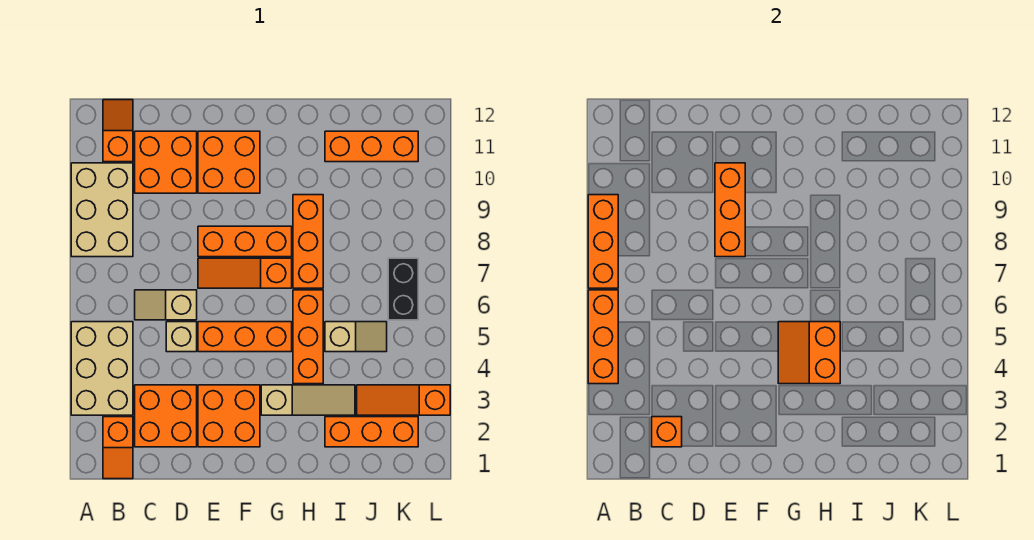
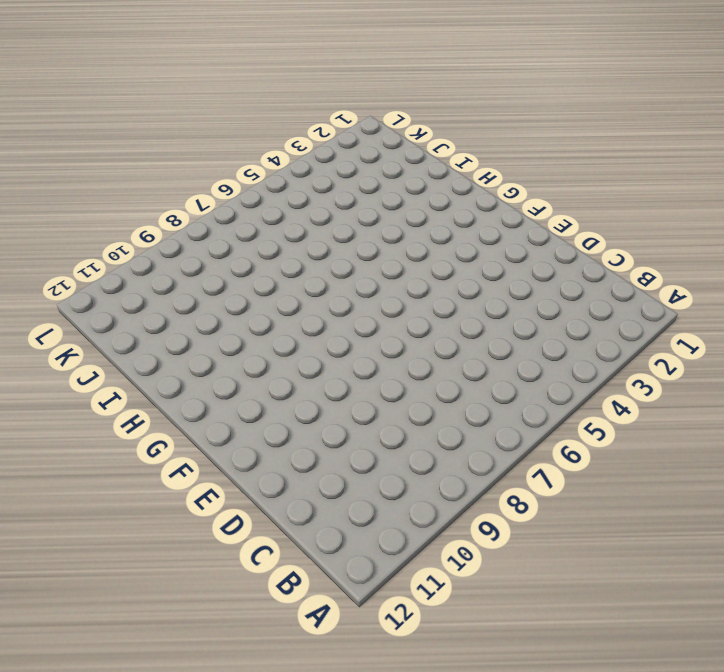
none -> tan 2x3 brick [71,322,133,415]
none -> tan 2x3 brick [71,163,133,257]
none -> orange 1x2 slope [103,417,133,479]

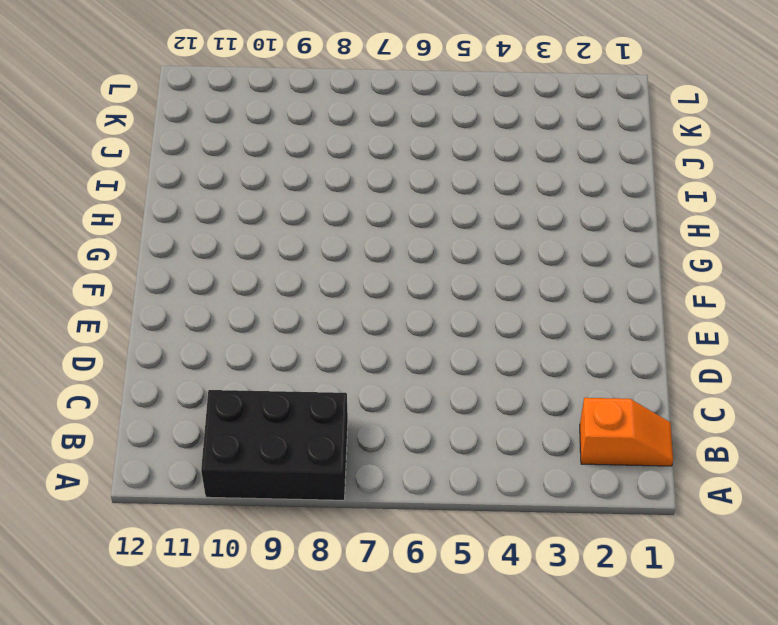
black 2x3 brick [201,390,348,500] -> tan 2x3 brick [71,163,133,257]
none -> tan 2x3 brick [71,322,133,415]
none -> orange 1x2 slope [103,100,133,162]
none -> orange 2x2 brick [135,385,197,447]

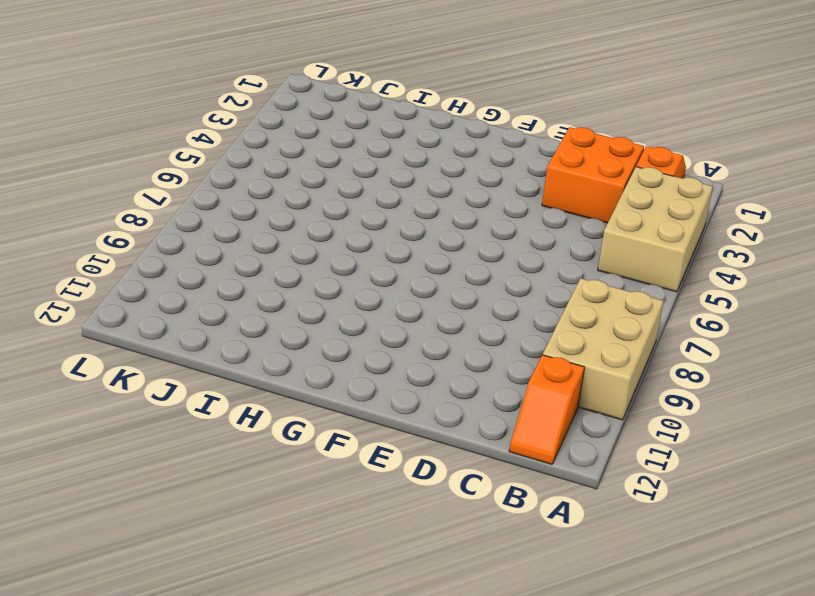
none -> tan 1x2 slope [135,290,197,320]
none -> orange 2x2 brick [135,131,197,193]
none -> tan 1x1 brick [166,322,197,352]

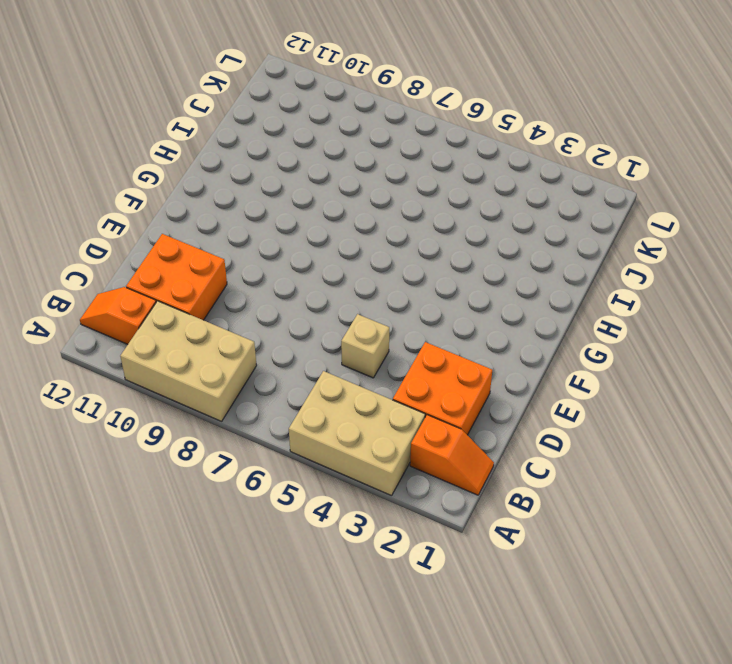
none -> tan 1x2 slope [135,290,197,320]
none -> orange 2x2 brick [198,385,260,447]
none -> orange 1x3 brick [198,322,292,352]

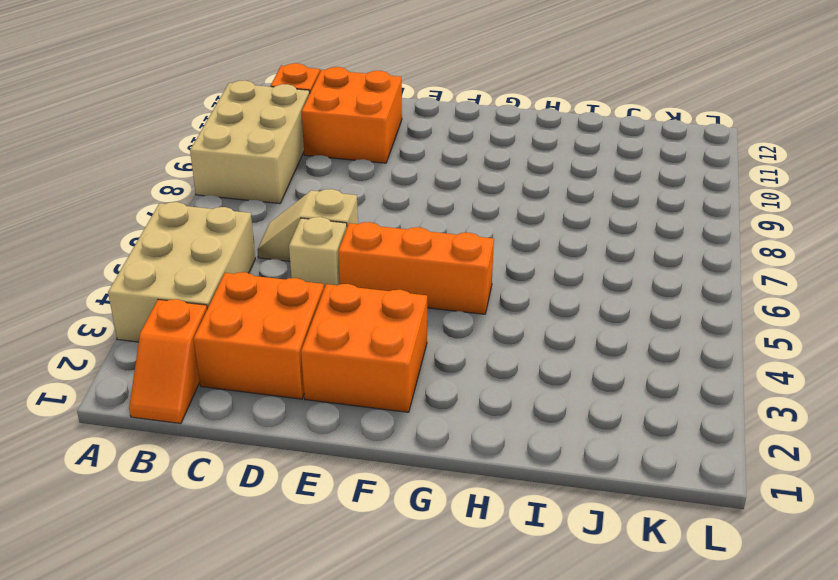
none -> orange 1x3 slope [198,258,292,288]
none -> orange 1x3 brick [198,226,292,257]
none -> orange 2x2 brick [198,131,260,193]

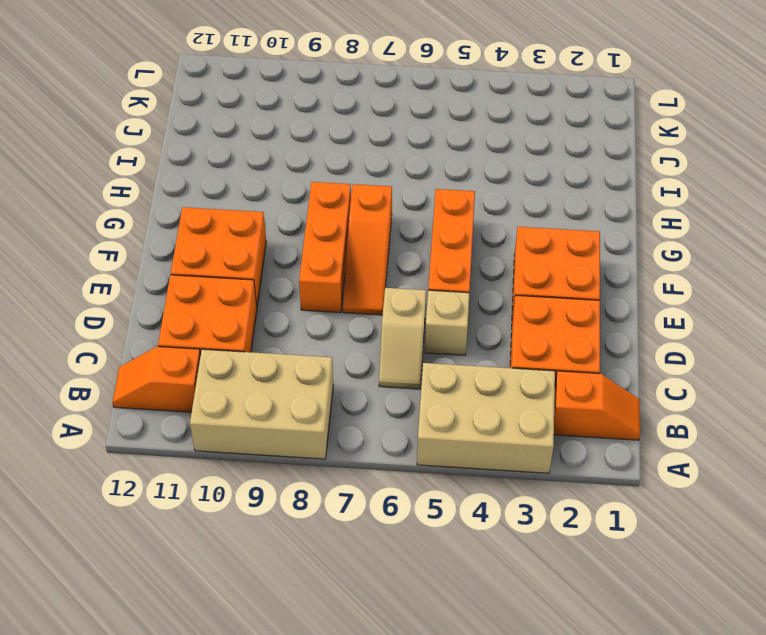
none -> tan 1x3 slope [261,385,355,415]
none -> orange 1x3 brick [293,290,323,384]
none -> orange 1x3 brick [293,195,323,288]

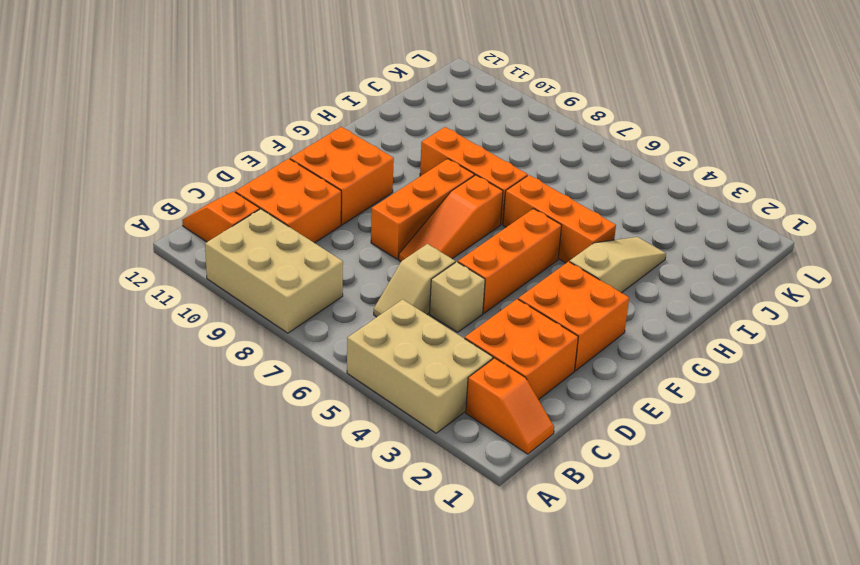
none -> orange 1x3 brick [325,417,418,447]
none -> tan 1x2 slope [325,322,387,352]
none -> orange 1x3 brick [325,131,418,162]

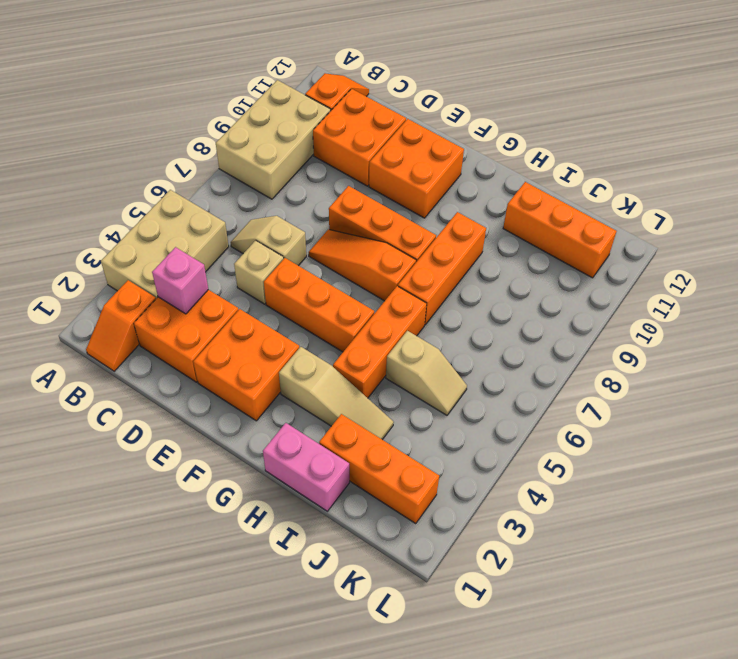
pink 1x1 brick [152,247,208,314] -> none
pink 1x2 brick [263,423,349,511] -> none
none -> orange 1x3 slope [357,385,450,415]
none -> black 1x2 brick [388,258,418,320]
none -> orange 1x3 brick [588,290,618,384]

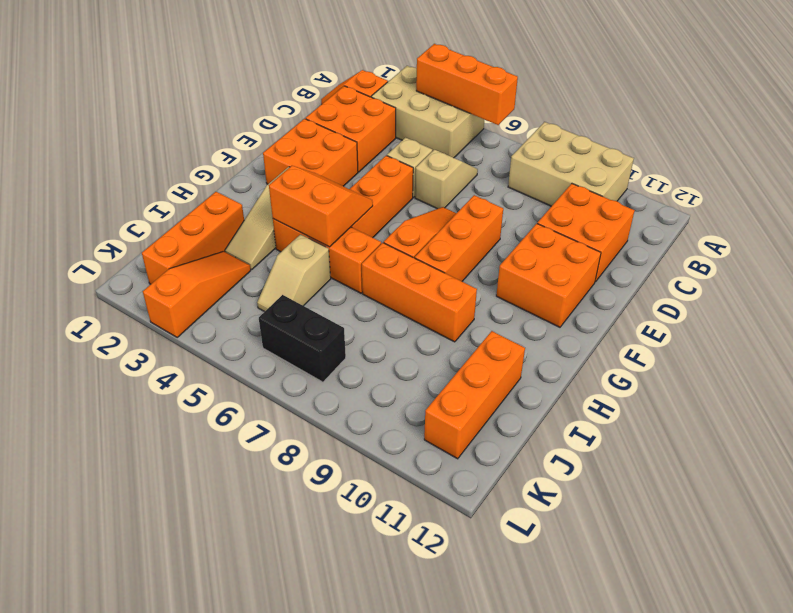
none -> orange 1x2 slope [103,100,133,162]
none -> orange 1x3 brick [588,195,618,288]
none -> orange 1x1 brick [652,417,682,447]

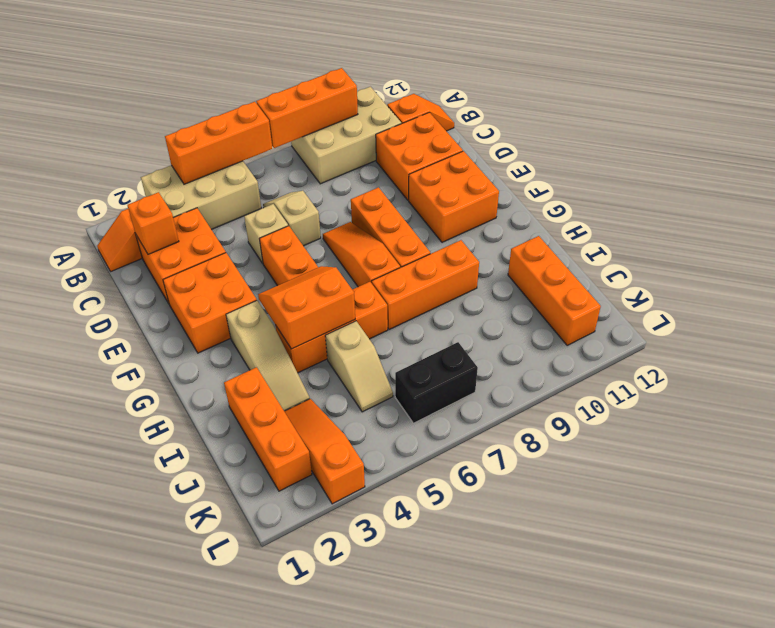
none -> orange 1x3 brick [715,163,745,257]

